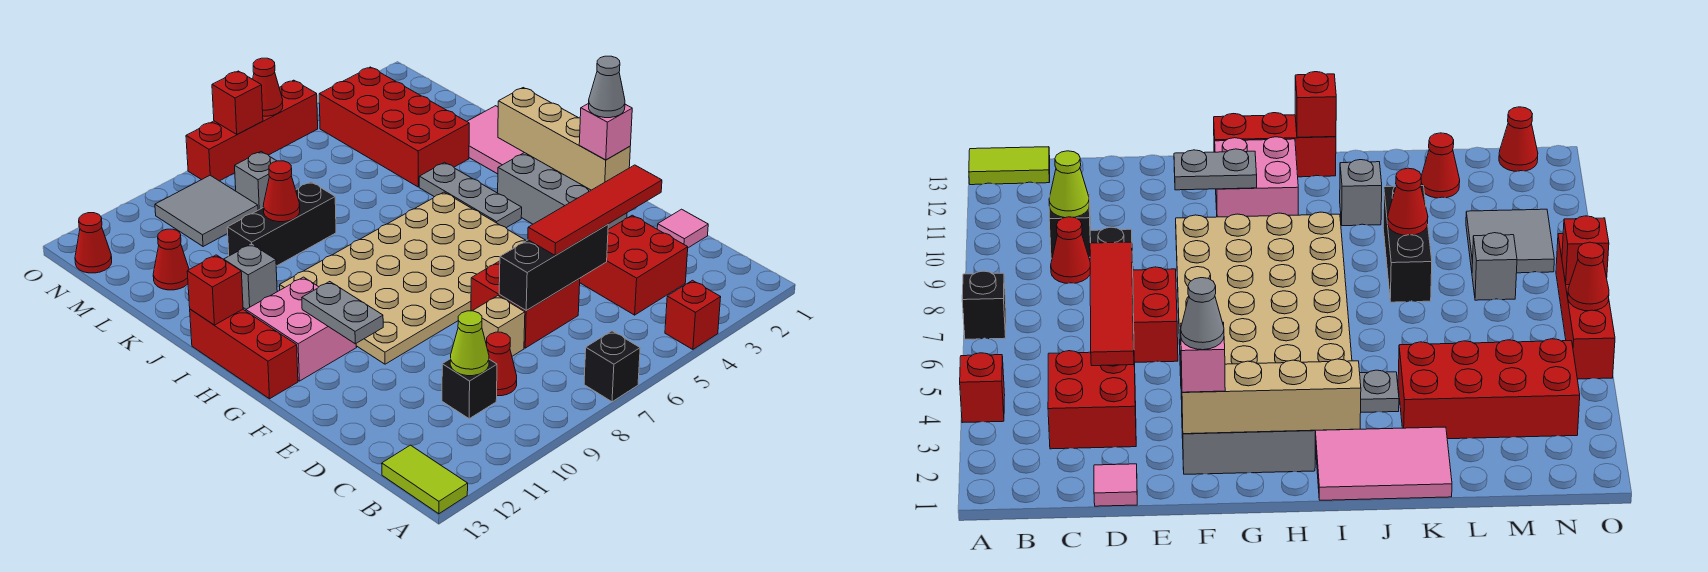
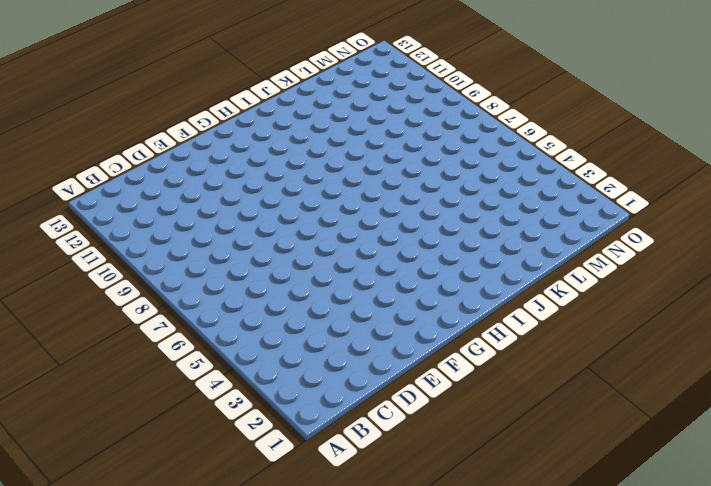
none -> red 1x1 brick [665,280,721,349]
none -> black 1x1 brick [584,331,640,402]
none -> lime 1x2 tile [382,445,468,514]
none -> red 2x2 brick [580,215,688,315]

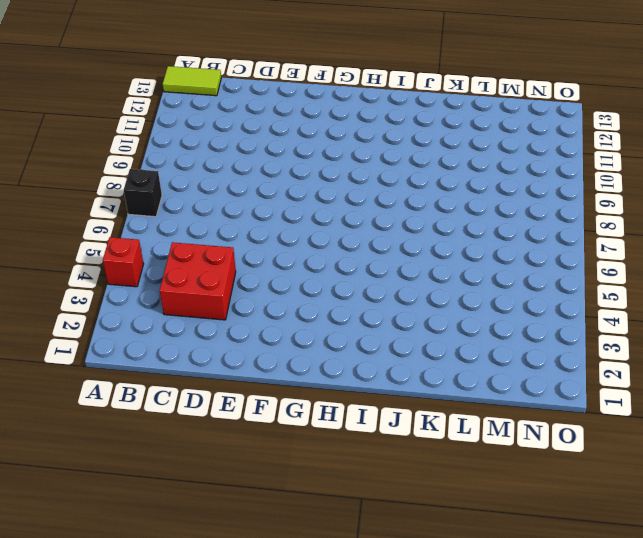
none -> red 1x1 cone [487,332,517,396]
none -> black 1x1 brick [442,359,497,419]
none -> pink 1x1 tile [657,209,708,248]
none -> red 2x2 brick [471,261,580,348]

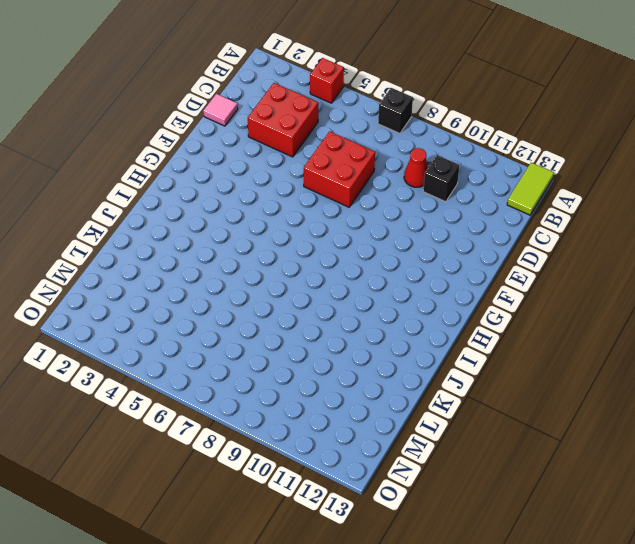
none -> tan 1x1 brick [473,296,525,356]
none -> grey 2x3 brick [498,153,627,229]
none -> tan 4x6 plate [280,192,526,364]
none -> pink 2x2 brick [246,277,357,381]

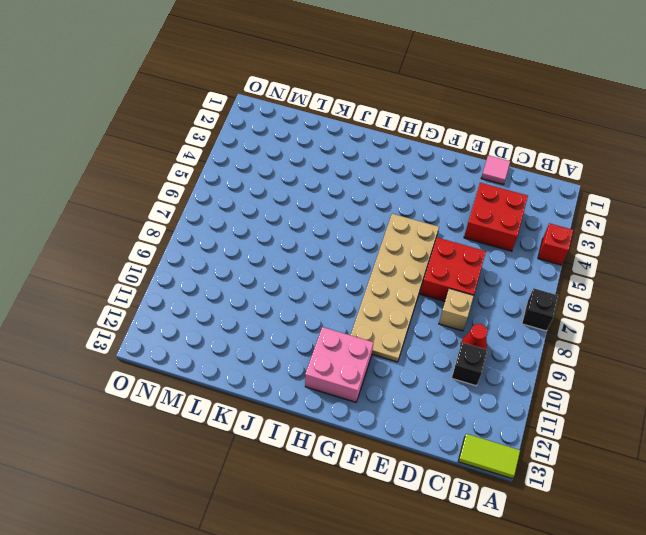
tan 2x6 plate [351,214,439,362] -> tan 4x6 plate [280,192,526,364]
none -> grey 2x3 brick [498,153,627,229]
none -> red 1x3 brick [190,309,298,399]
none -> grey 1x3 plate [419,162,522,228]
none -> pink 2x3 tile [467,106,524,174]

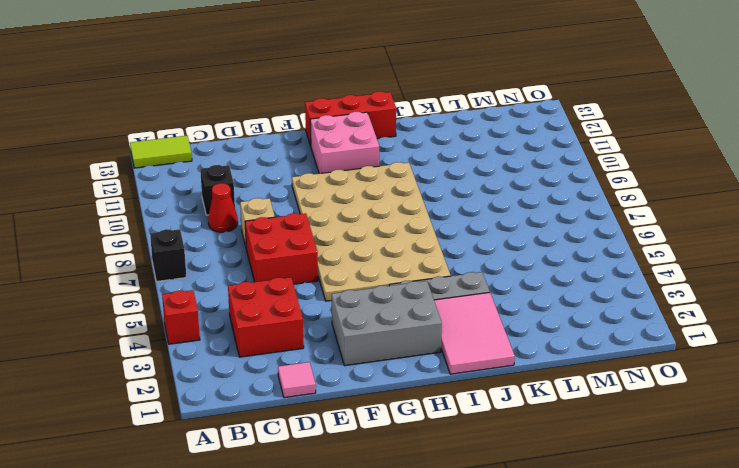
pink 2x3 tile [434,292,515,374] -> pink 2x3 tile turned to [467,106,524,174]
none -> grey 1x1 brick [224,244,277,309]
none -> red 2x4 brick [319,67,469,187]
none -> black 1x3 brick [227,182,336,266]
none -> red 1x1 cone [153,229,189,290]

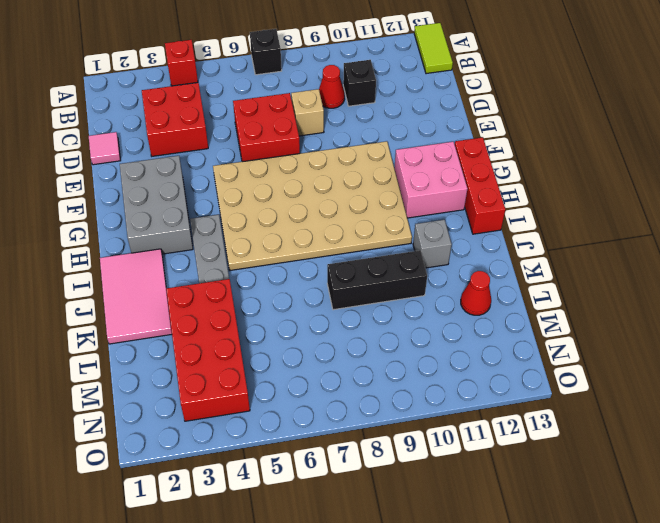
none -> grey 1x1 brick [235,152,276,210]
none -> grey 2x2 tile [155,175,258,247]
none -> red 1x1 cone [75,213,112,273]
none -> red 1x4 brick [186,80,318,181]

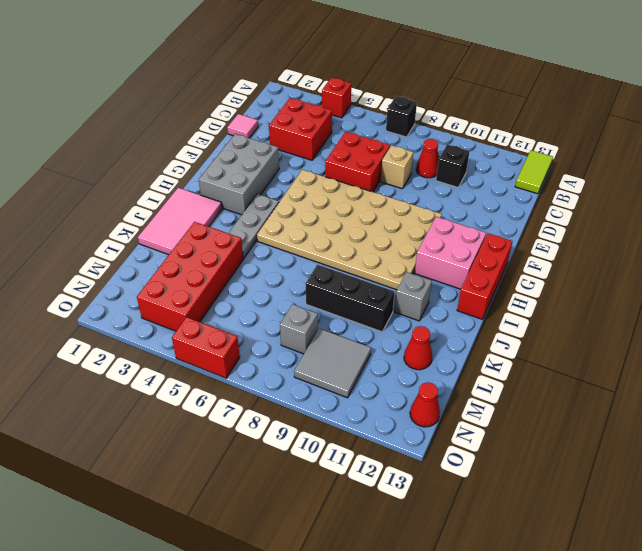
red 1x2 brick [172,317,240,378] -> red 1x4 brick [186,80,318,181]
none -> lime 1x1 cone [450,311,489,376]
none -> black 1x3 brick [499,225,608,311]
none -> tan 1x4 brick [498,88,630,190]
none -> grey 1x2 plate [302,282,383,344]

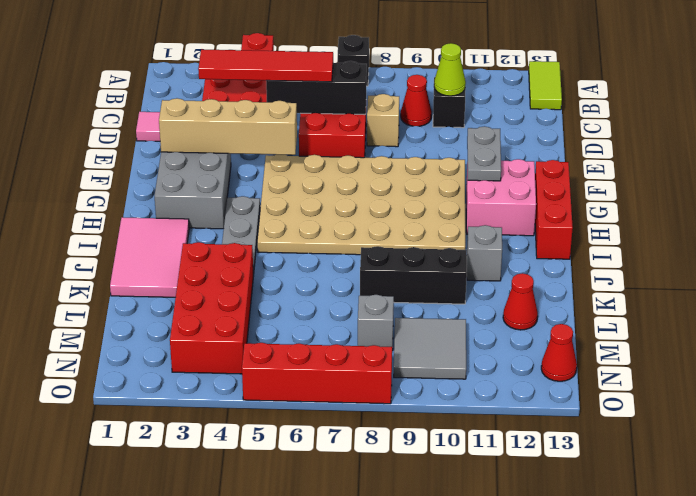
tan 1x4 brick [159,98,297,155] -> tan 1x4 brick turned to [498,88,630,190]
none -> red 1x1 brick [187,255,243,325]
none -> red 1x1 cone [263,161,300,222]
none -> red 1x1 cone [253,58,283,116]
none -> red 1x1 brick [212,71,263,134]

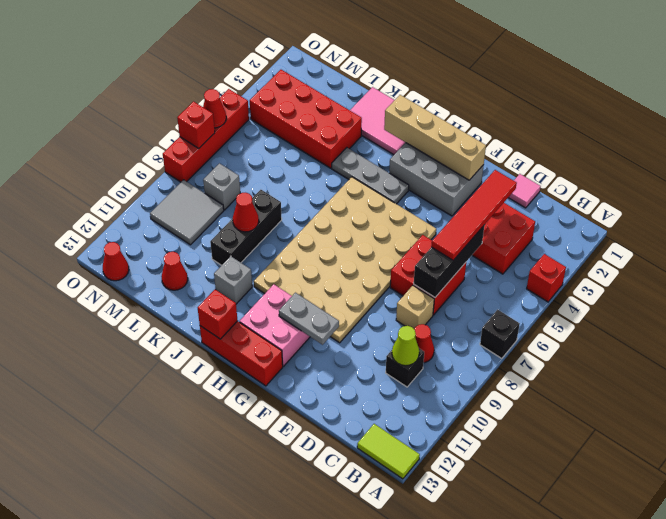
none -> pink 1x1 brick [579,103,632,160]
none -> grey 1x1 cone [589,56,625,118]

